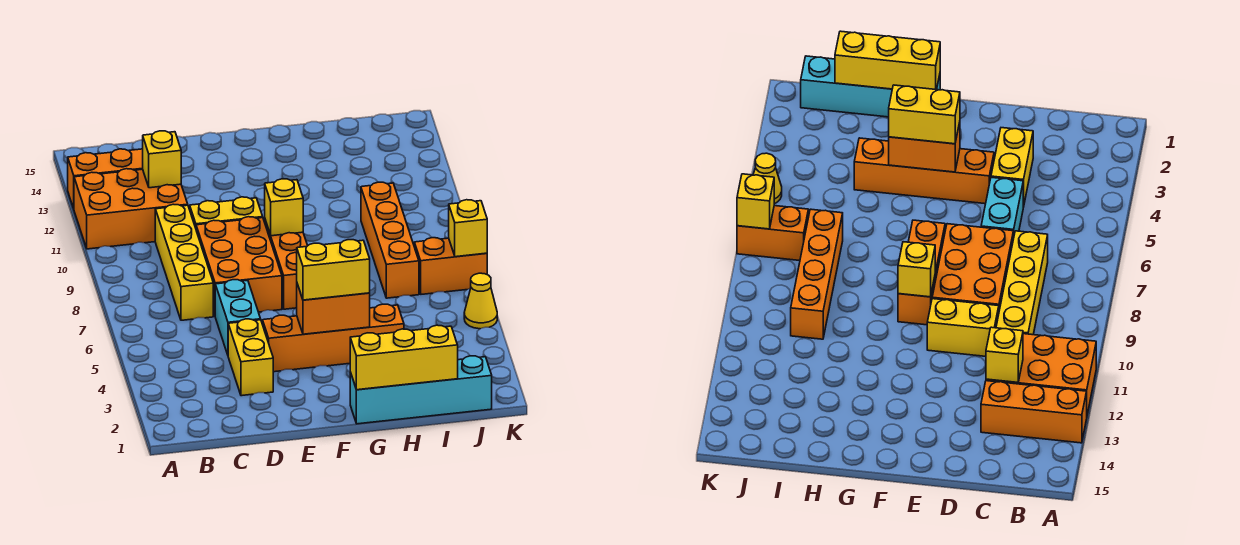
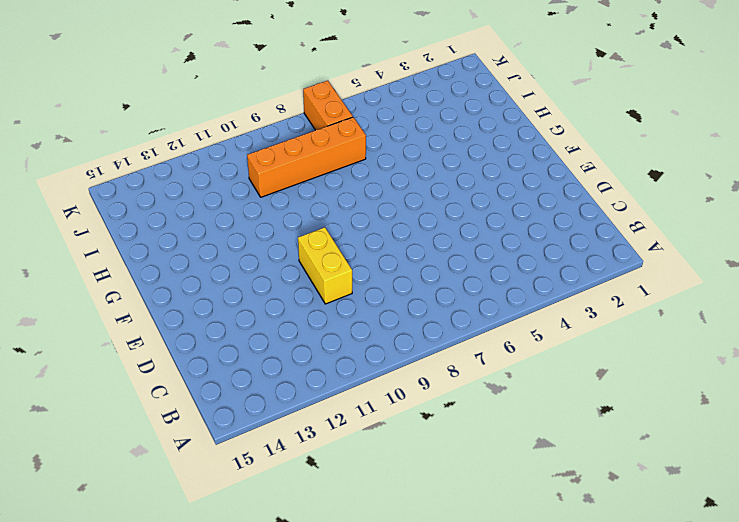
none -> orange 2x3 brick [74,169,188,249]
none -> orange 1x3 brick [68,149,143,208]
none -> yellow 1x4 brick [155,204,213,320]

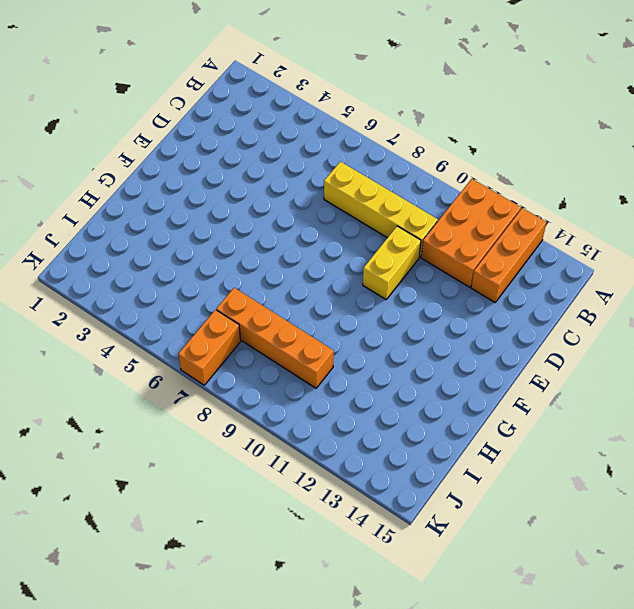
none -> yellow 1x2 brick [228,319,273,396]
none -> cyan 1x2 brick [215,280,261,355]
none -> orange 2x3 brick [196,217,282,315]

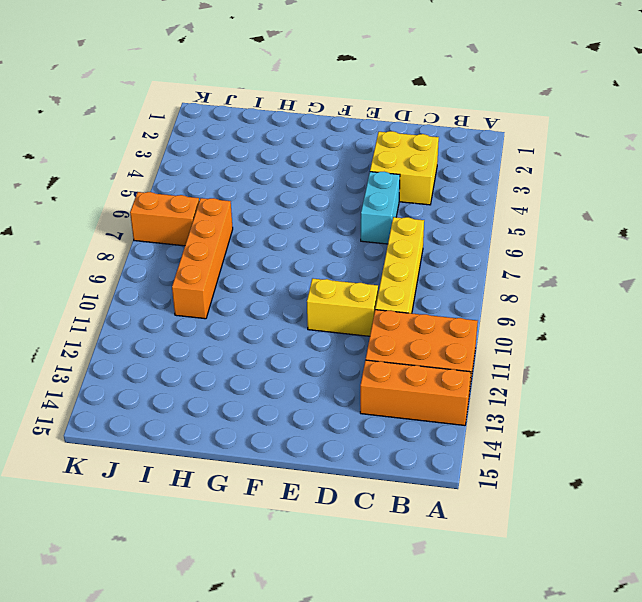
yellow 2x2 brick [370,131,439,205] -> yellow 1x2 brick [228,319,273,396]
none -> orange 2x3 brick [196,217,282,315]
none -> orange 1x4 brick [263,304,404,372]
none -> orange 1x3 brick [265,220,308,309]

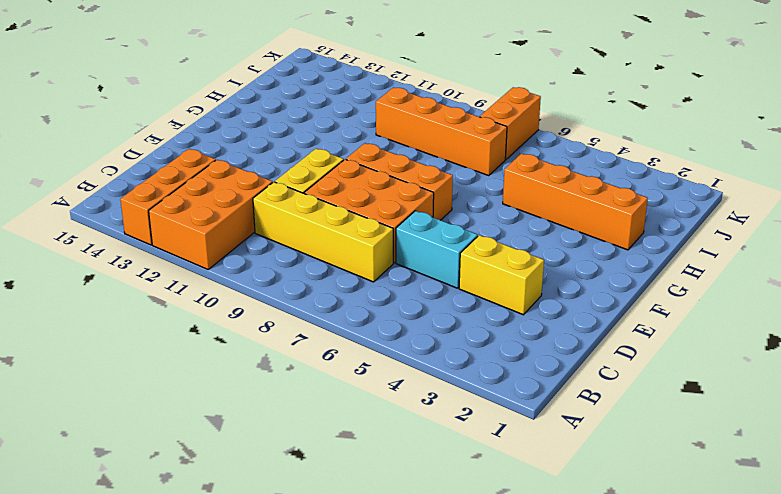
orange 1x4 brick [503,154,648,250] -> orange 1x4 brick turned to [263,304,404,372]
none -> cyan 1x4 brick [350,356,492,424]
none -> yellow 1x1 cone [464,273,497,329]
none -> yellow 1x1 brick [143,131,181,188]

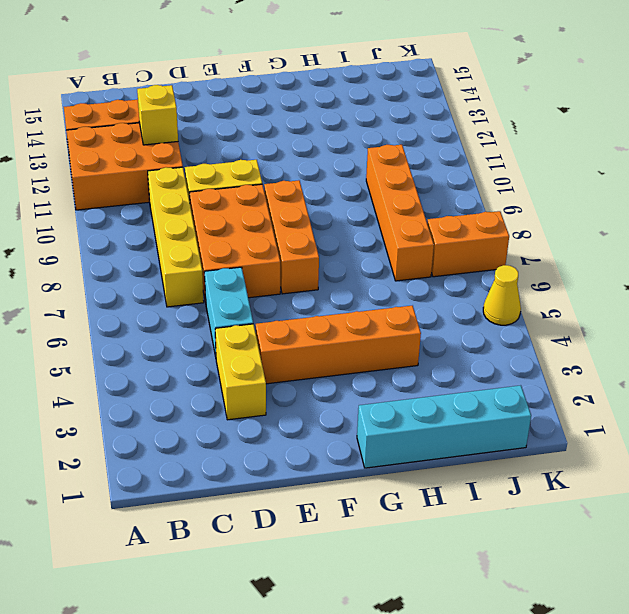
none -> orange 1x2 brick [297,284,370,334]
none -> yellow 1x1 brick [265,179,303,236]
none -> yellow 1x3 brick [350,325,458,390]

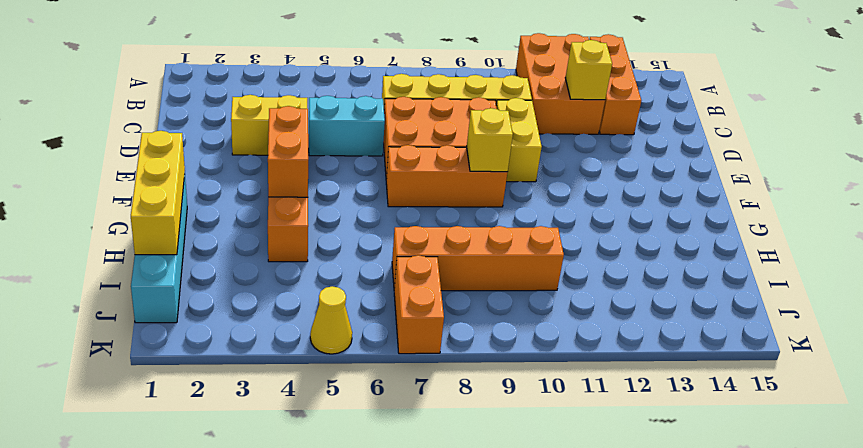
none -> yellow 1x1 brick [449,200,487,257]
none -> yellow 1x2 brick [297,240,370,300]

